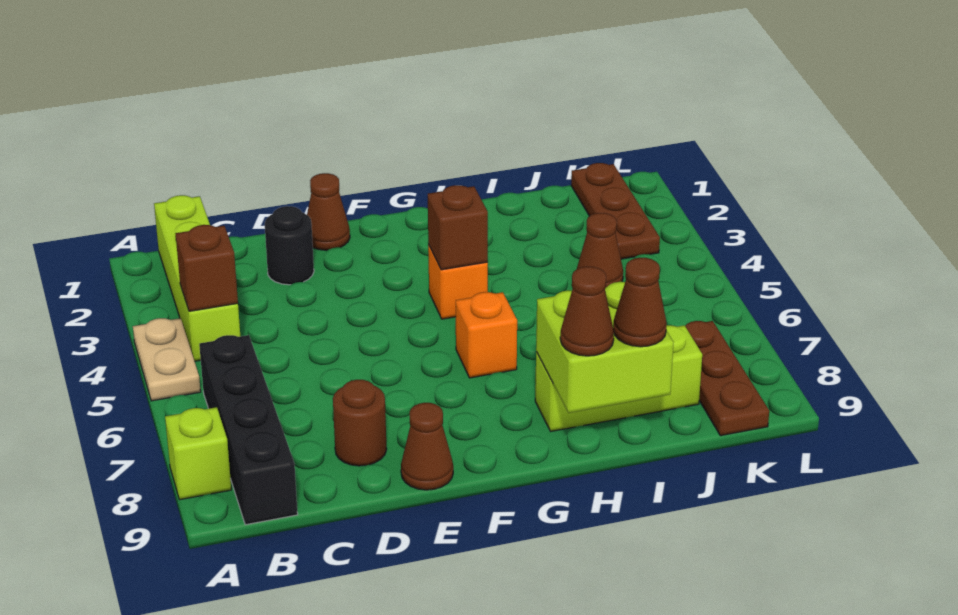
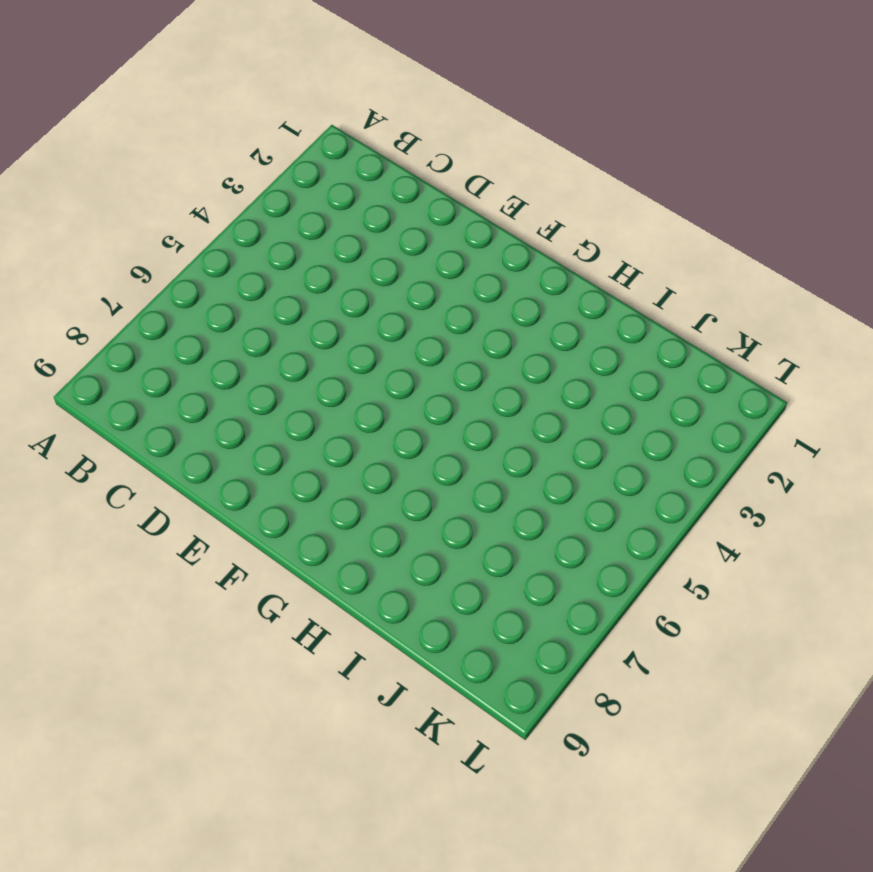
none -> tan 1x2 plate [133,318,201,401]
none -> lime 1x1 brick [165,407,231,500]
none -> lime 1x4 brick [154,195,240,361]

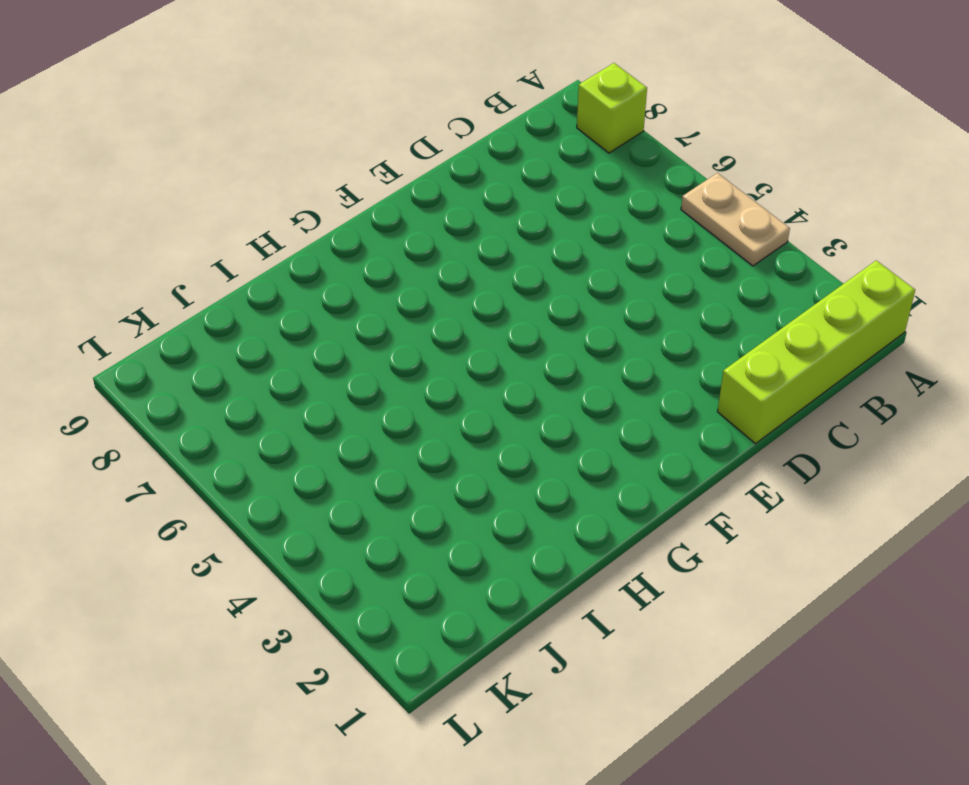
lime 1x4 brick [718,260,915,444] -> lime 1x4 brick turned to [154,195,240,361]
none -> black 1x4 brick [199,335,298,525]
none -> black 1x1 round brick [265,206,314,285]
none -> brown 1x1 round brick [333,380,387,466]

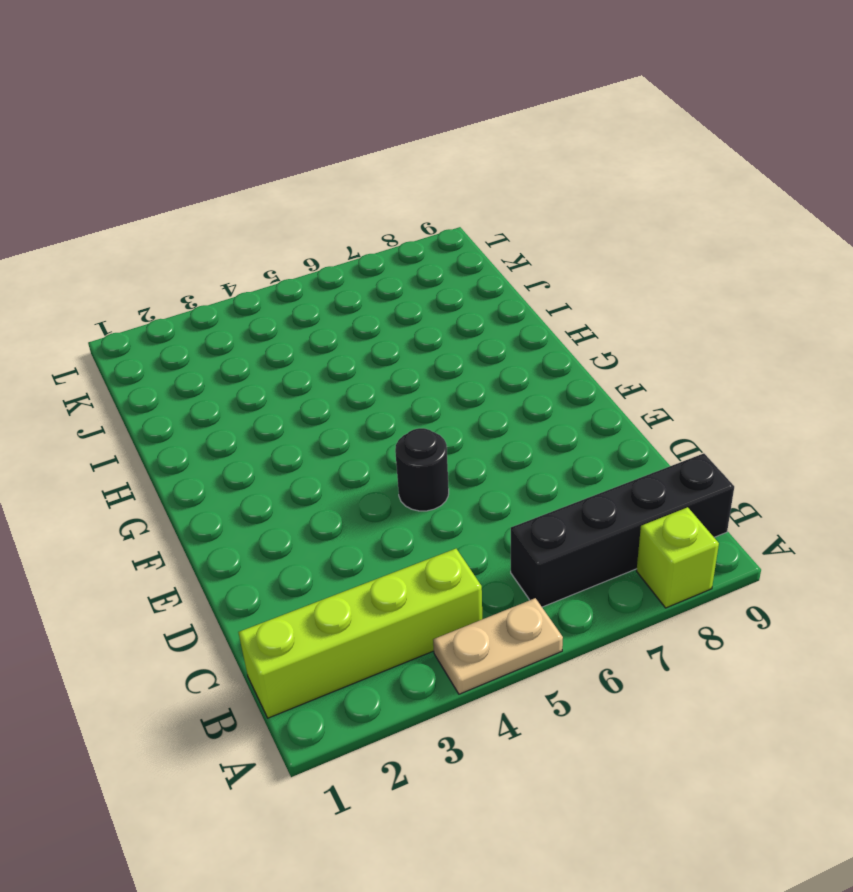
black 1x1 round brick [395,428,449,511] -> black 1x1 round brick moved to [265,206,314,285]
none -> brown 1x1 round brick [333,380,387,466]
none -> brown 1x1 cone [307,173,350,250]
none -> brown 1x1 cone [401,403,453,490]

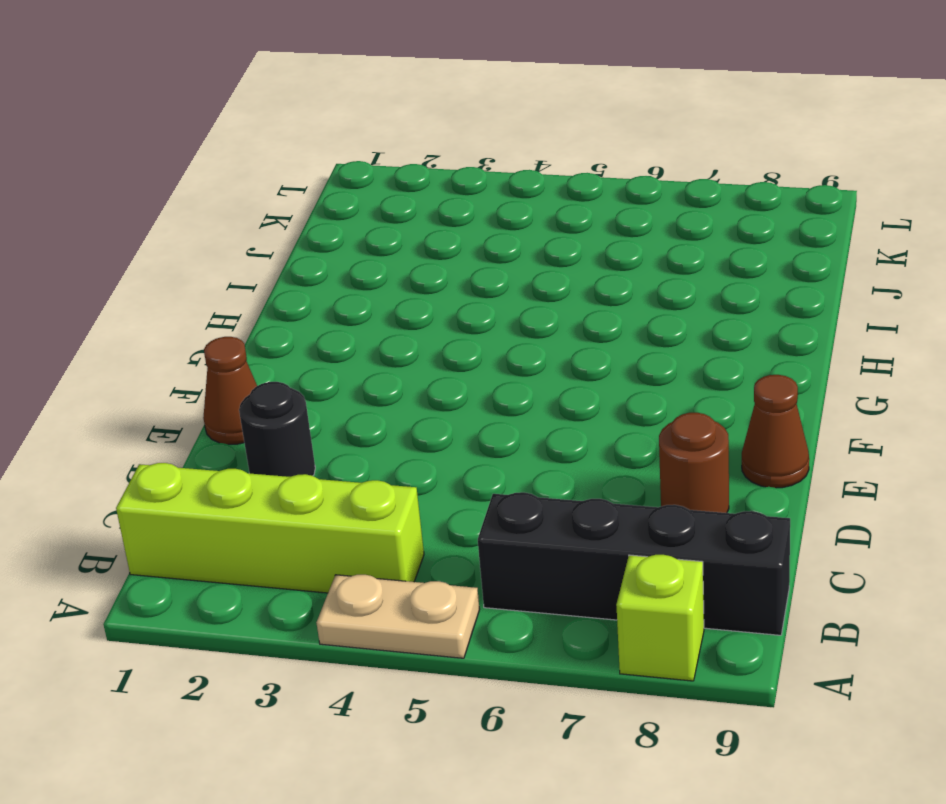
none -> orange 1x1 brick [428,245,488,319]
none -> orange 1x1 brick [456,292,517,378]
none -> lime 1x3 brick [535,325,702,431]

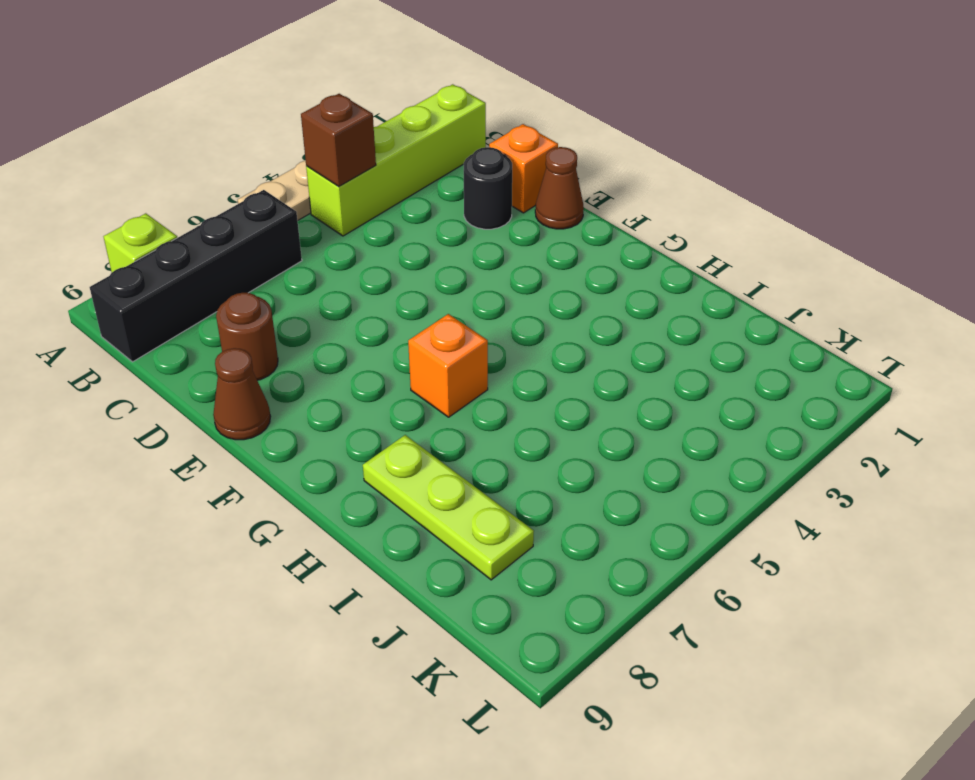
orange 1x1 brick [489,124,558,213] -> orange 1x1 brick moved to [428,245,488,319]
lime 1x3 plate [363,435,534,580] -> lime 1x3 brick [535,325,702,431]
none -> brown 1x1 cone [577,213,623,287]
none -> brown 1x3 plate [571,163,660,259]
none -> brown 1x3 plate [685,321,769,436]

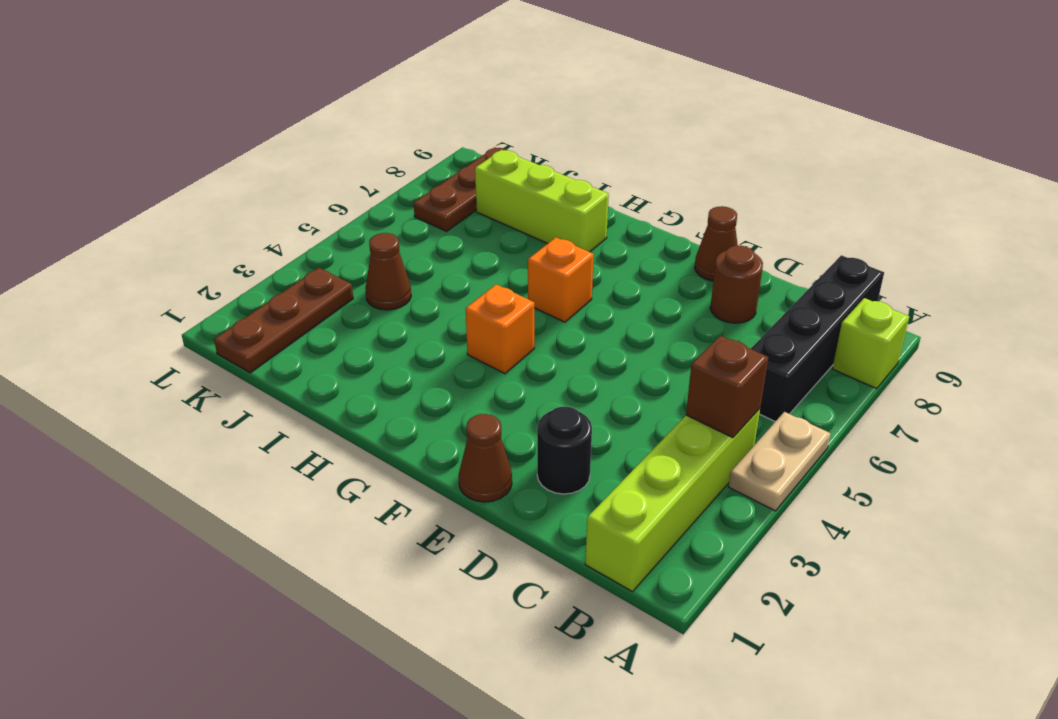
none -> brown 1x1 brick [428,185,488,270]
none -> lime 2x2 brick [536,282,674,413]
none -> brown 1x1 cone [560,267,614,356]

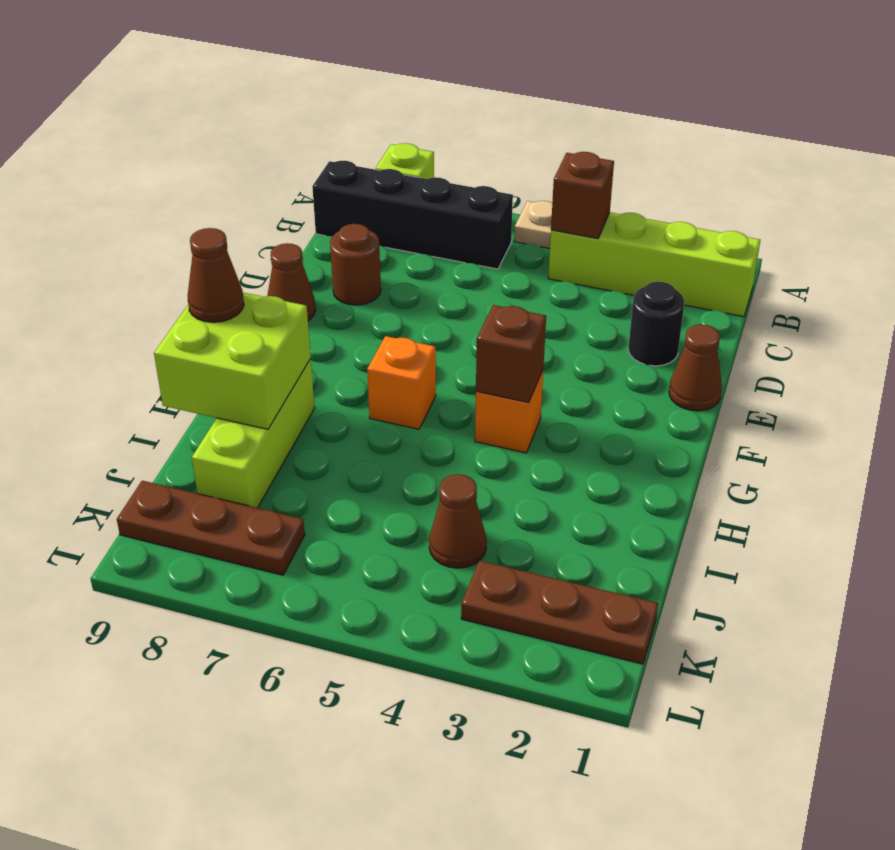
none -> brown 1x1 cone [613,258,667,347]

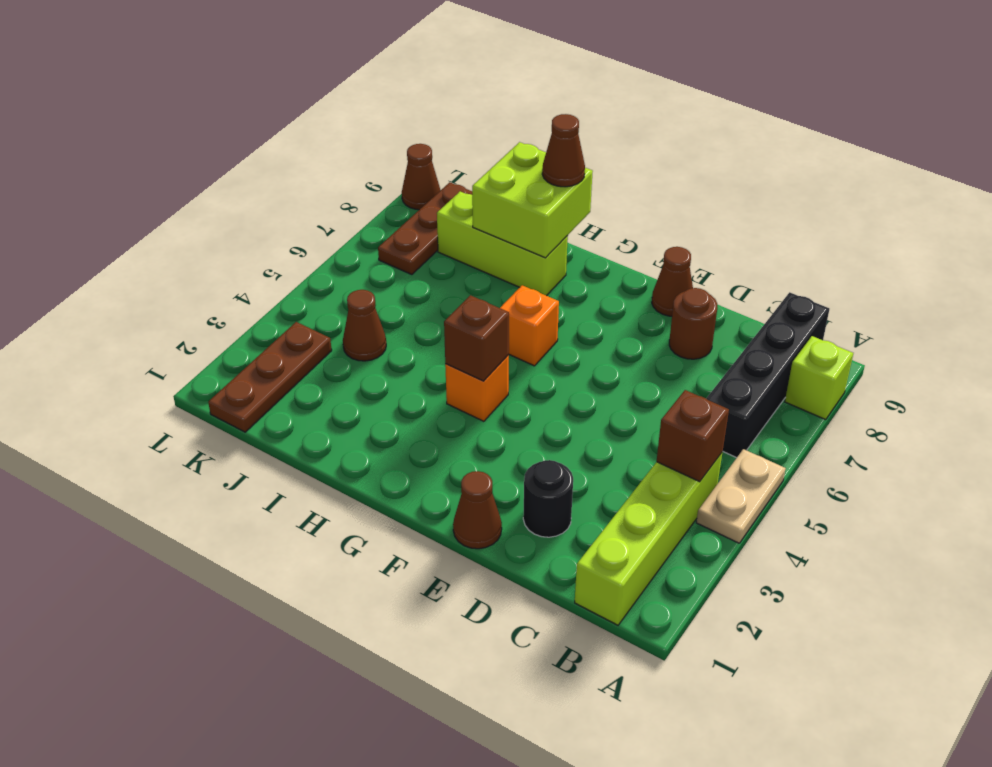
brown 1x1 cone [402,144,441,210] -> brown 1x1 cone moved to [613,258,667,347]

